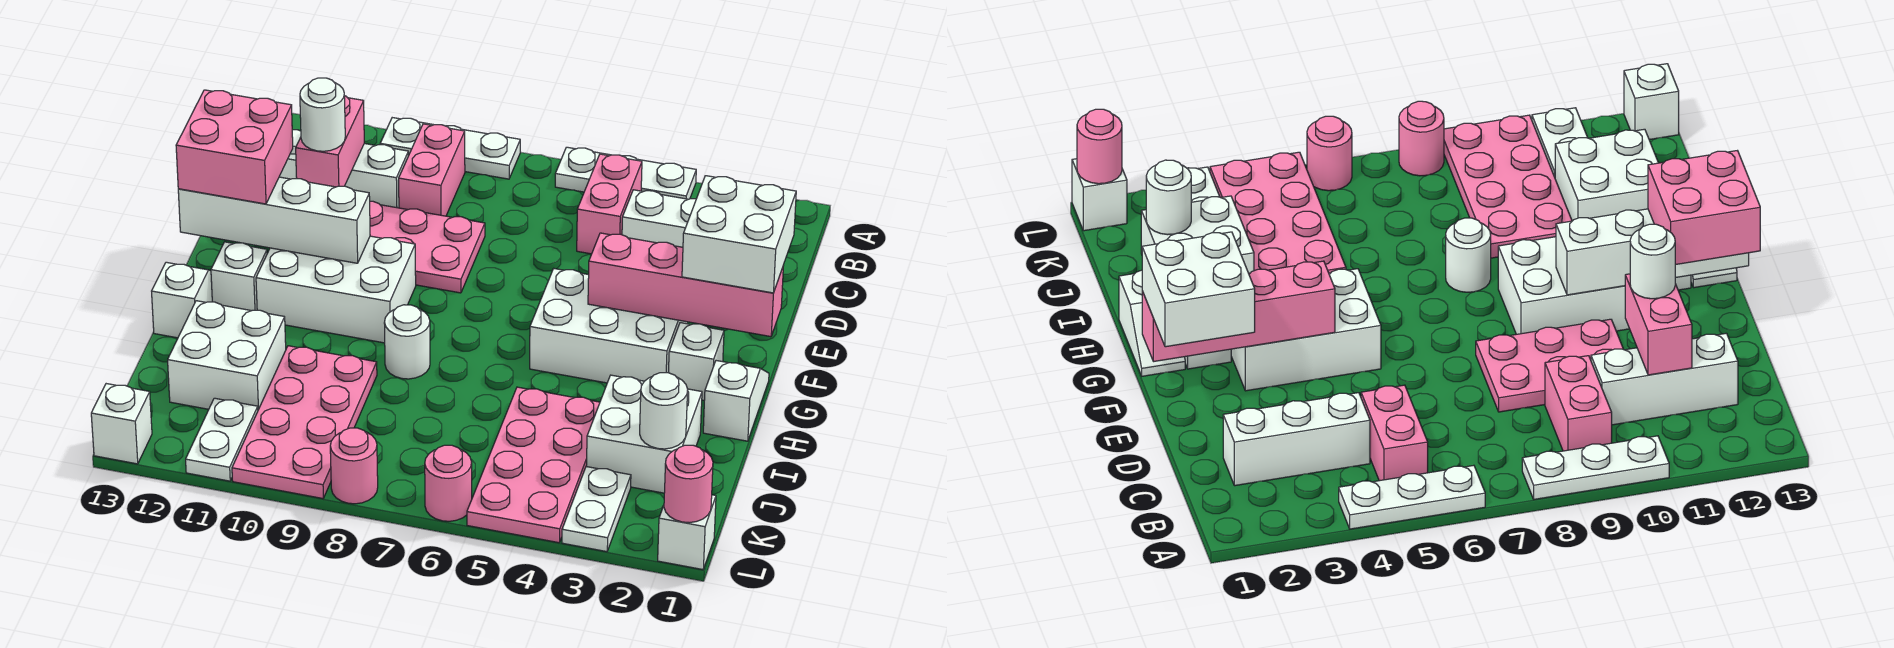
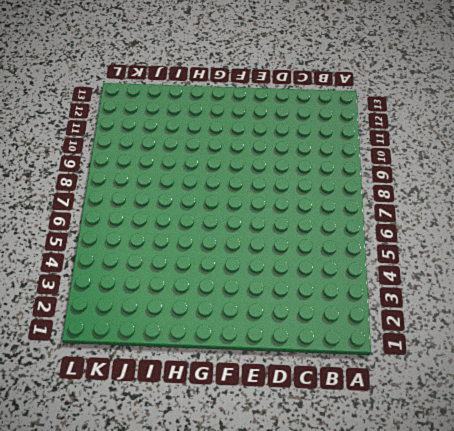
none -> white 1x3 plate [555,147,696,199]
none -> white 1x3 plate [380,118,520,179]
none -> pink 1x2 brick [577,154,642,254]
none -> pink 1x2 brick [399,124,465,216]

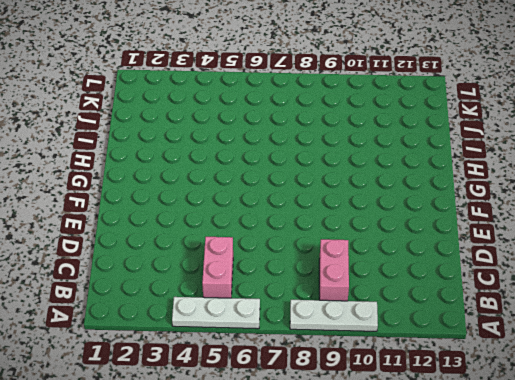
none -> white 1x3 brick [622,190,696,247]
none -> white 1x3 brick [279,130,408,208]
none -> pink 2x3 plate [370,201,485,293]
none -> white 2x3 brick [530,269,688,383]

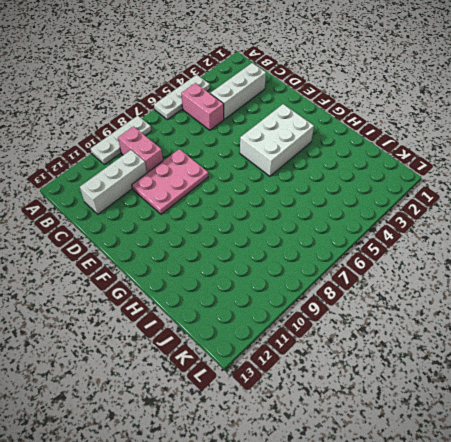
none -> white 2x3 brick [256,236,416,343]
none -> white 1x2 slope [703,361,769,441]
none -> white 1x1 brick [668,323,724,400]
none -> white 1x1 brick [211,242,267,311]

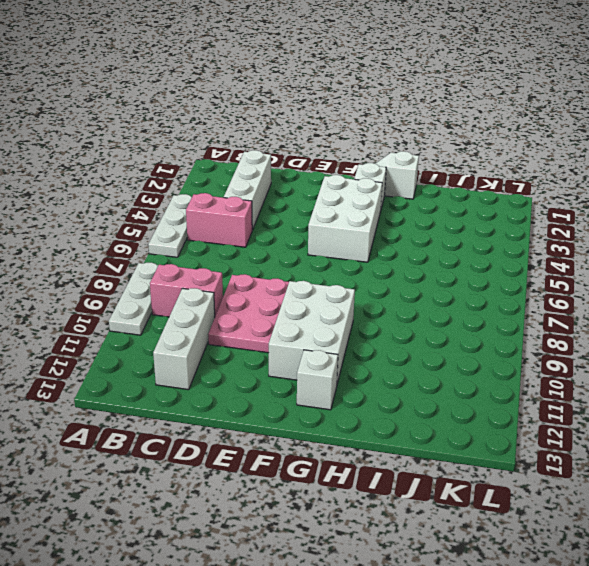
none -> white 1x2 slope [152,262,212,338]
none -> white 1x1 round brick [384,305,430,379]
none -> white 2x2 brick [586,375,702,493]
none -> pink 2x4 plate [467,387,600,543]

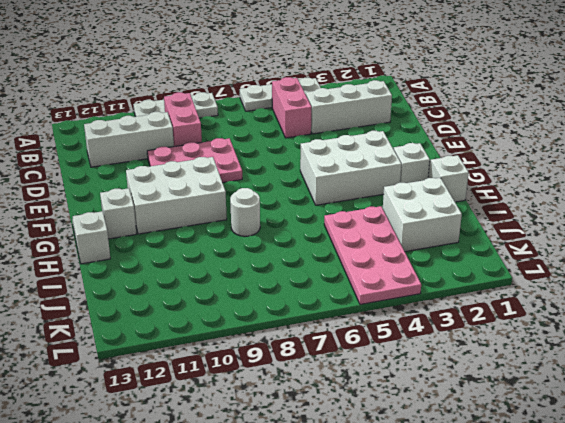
none -> pink 2x4 plate [232,346,377,499]
none -> white 2x2 brick [168,301,286,410]
none -> white 1x2 plate [562,467,631,552]
none -> white 1x2 plate [186,398,258,481]

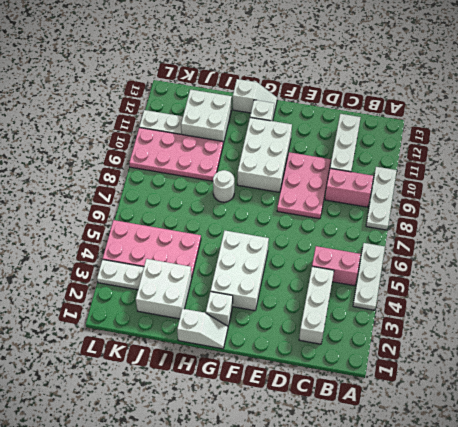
none -> white 1x1 brick [658,495,716,570]
none -> pink 1x1 round brick [425,445,472,521]
none -> pink 1x1 round brick [330,428,378,504]
none -> white 1x1 brick [91,384,152,464]

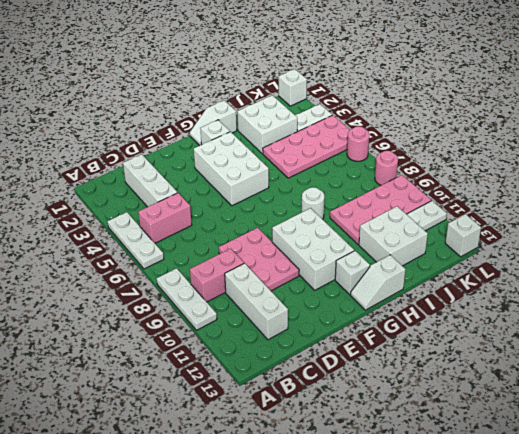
none -> pink 1x2 brick [296,96,364,187]
none -> pink 1x4 brick [588,233,784,337]
none -> white 1x4 brick [178,177,370,263]
none -> white 1x1 round brick [640,373,688,449]

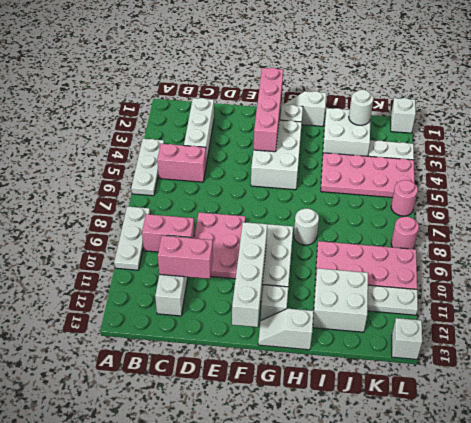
none -> pink 1x1 round brick [664,445,713,523]
none -> white 1x1 round brick [300,78,345,151]
none -> white 2x2 brick [682,176,796,293]
none -> pink 2x2 brick [176,90,293,204]

